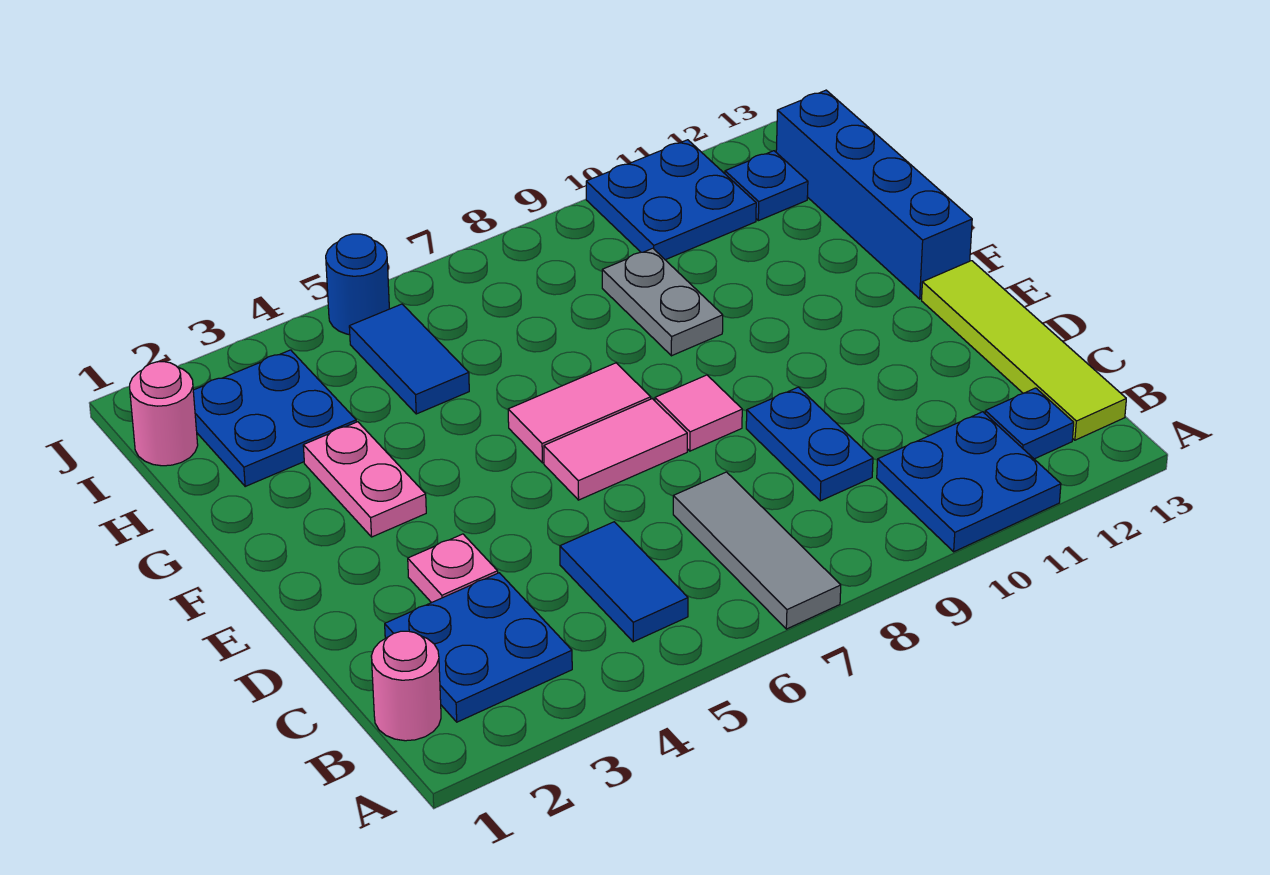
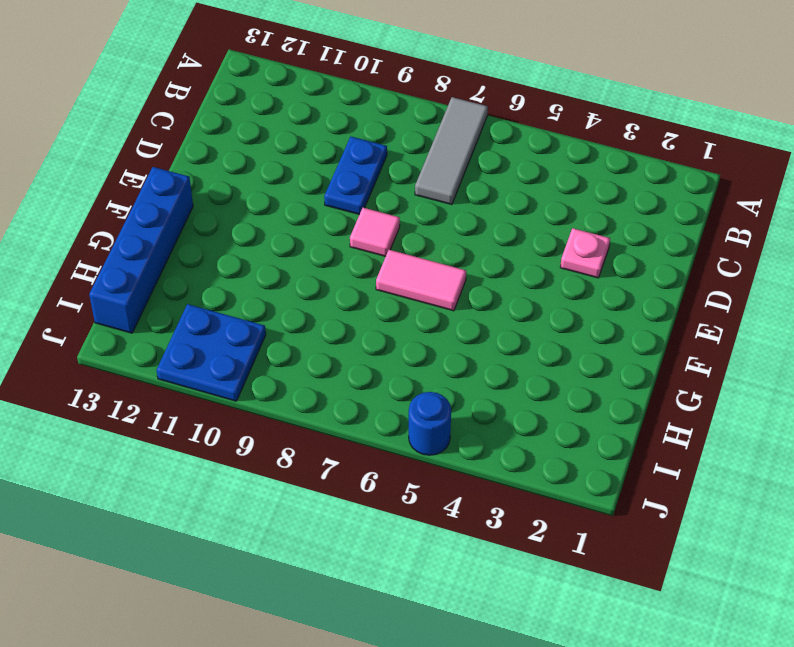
none -> blue 2x2 plate [877,412,1061,552]
none -> pink 1x1 round brick [371,631,441,741]
none -> blue 2x2 plate [385,573,572,722]

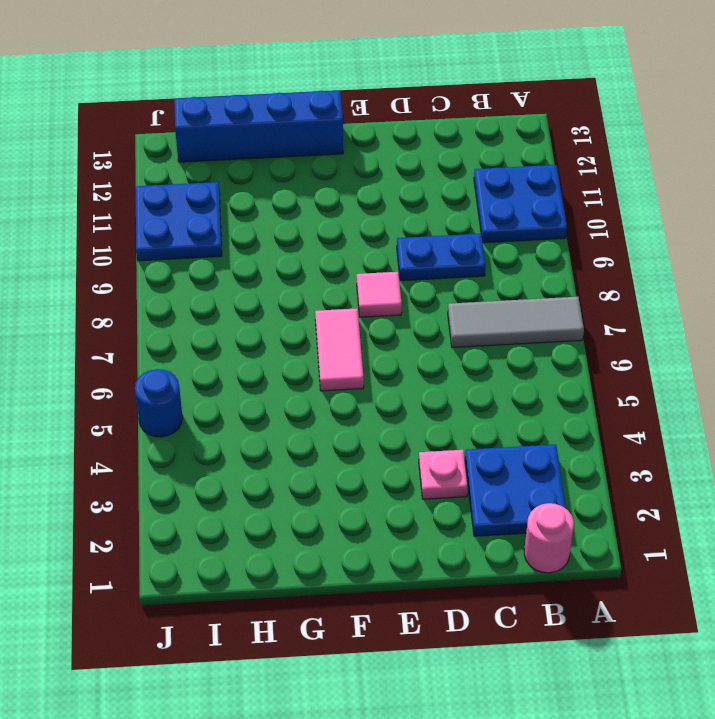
none -> blue 1x2 tile [560,522,688,642]
none -> blue 1x1 plate [985,388,1074,459]
none -> lime 1x4 tile [922,261,1126,440]

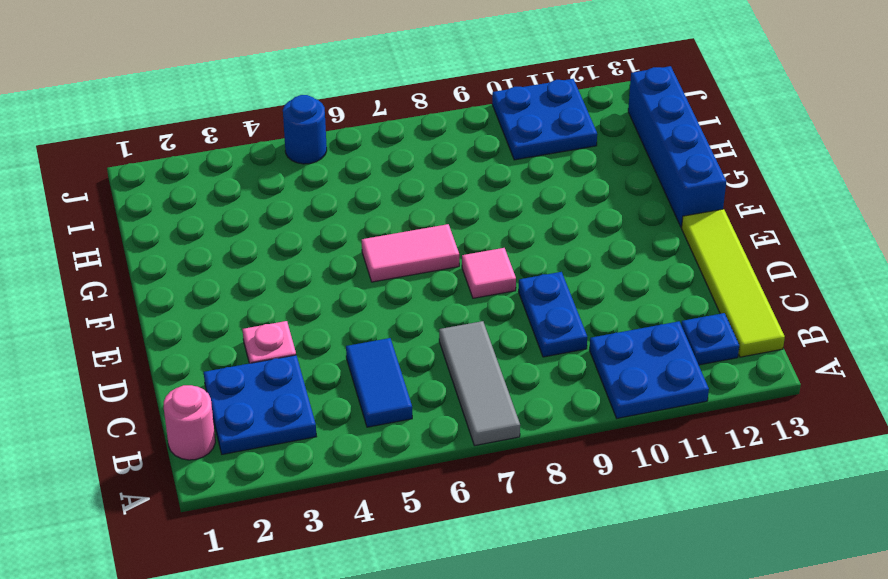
none -> pink 1x2 tile [544,399,687,500]
none -> pink 1x2 plate [303,422,426,537]
none -> grey 1x2 plate [602,248,723,356]

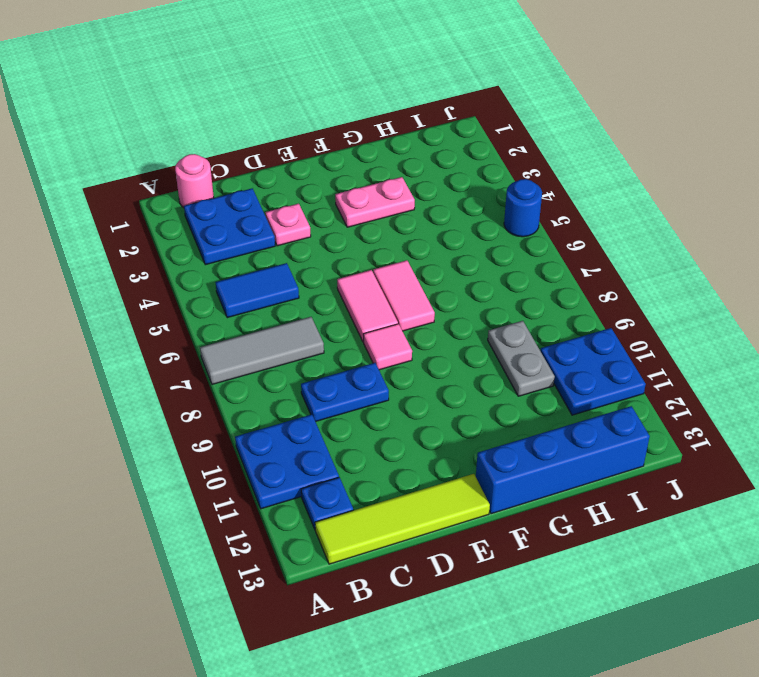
grey 1x2 plate [488,321,555,396] -> grey 1x2 plate turned to [602,248,723,356]
none -> blue 2x2 plate [193,350,356,486]
none -> blue 1x2 tile [349,304,469,414]
none -> pink 1x1 round brick [130,362,198,466]

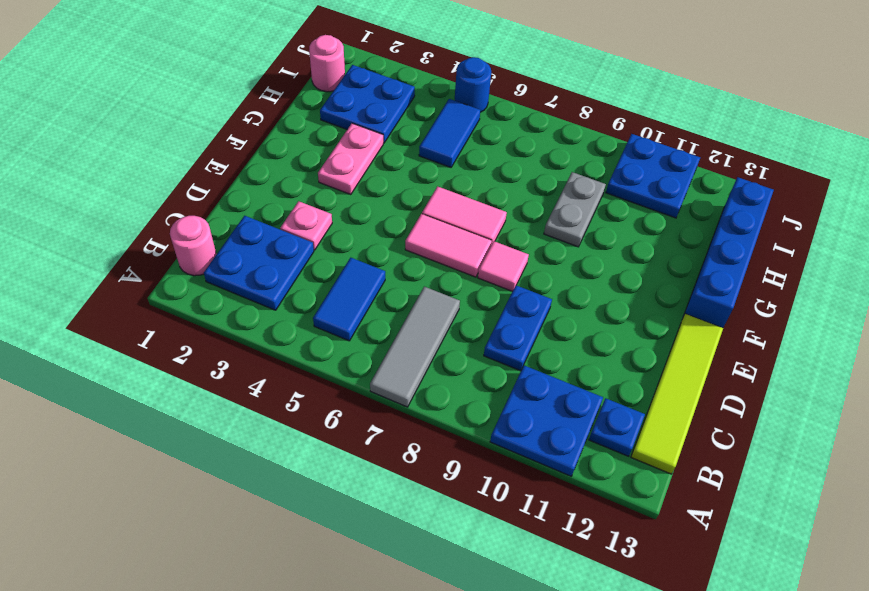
none -> blue 1x1 plate [725,151,808,221]

